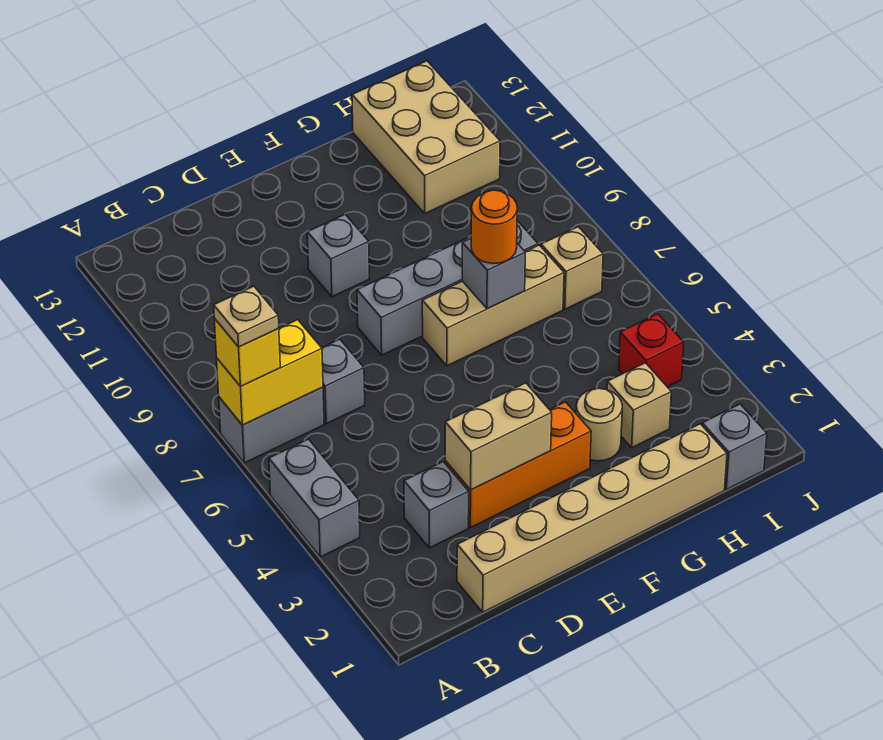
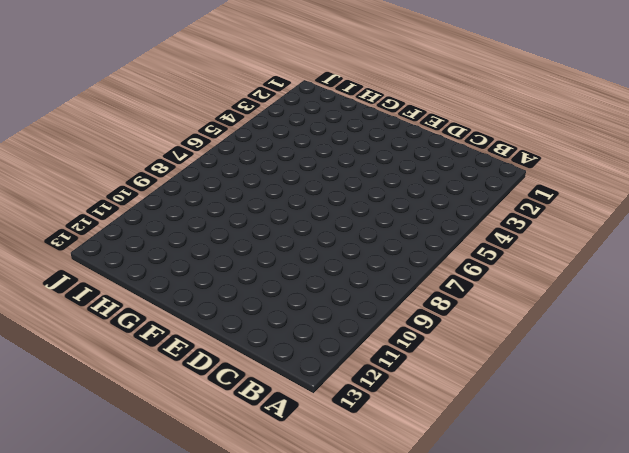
none -> grey 1x2 brick [269,439,360,557]
none -> grey 1x2 brick [219,387,324,463]
none -> tan 1x6 brick [457,424,727,612]

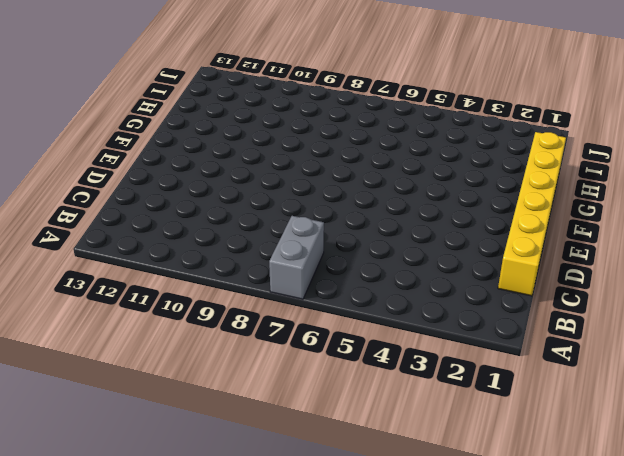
yellow 1x6 brick [498,132,566,296] -> tan 1x6 brick [457,424,727,612]
none -> grey 1x2 brick [269,439,360,557]
none -> grey 1x1 brick [404,462,469,548]
none -> grey 1x1 brick [322,339,365,424]

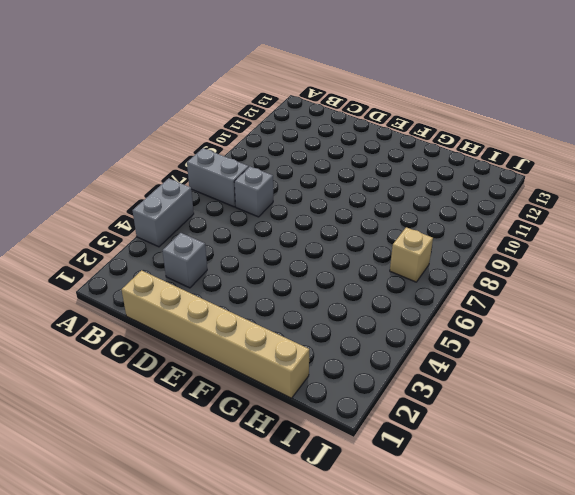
none -> orange 1x3 brick [445,402,591,528]
none -> grey 1x4 brick [357,221,538,355]
none -> grey 1x1 brick [307,215,369,297]

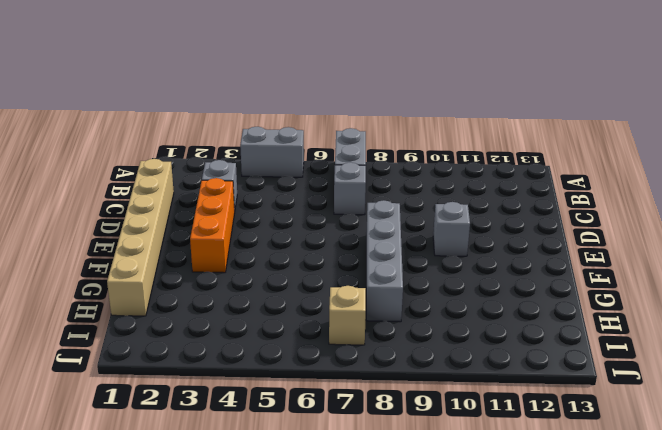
none -> tan 1x3 brick [422,245,564,366]
none -> tan 1x1 round brick [576,388,622,461]
none -> tan 1x1 brick [607,363,671,447]

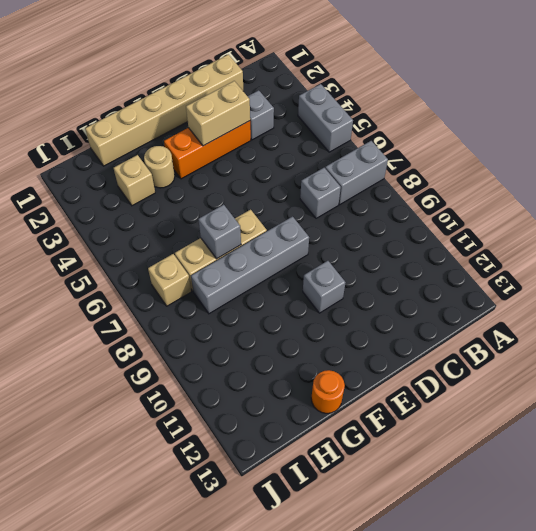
orange 1x1 round brick [311,370,345,413] -> orange 1x1 round brick moved to [471,190,517,264]
none -> tan 2x3 brick [352,61,500,213]
none -> grey 1x1 brick [702,404,767,490]
none -> red 1x1 brick [619,314,684,387]

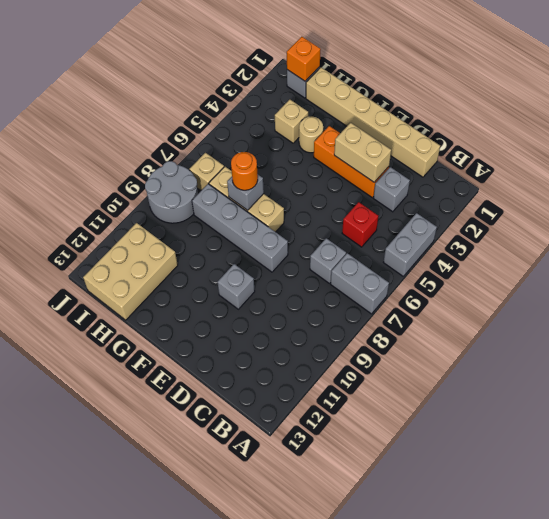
red 1x1 brick [342,202,378,247] -> red 1x1 brick moved to [619,314,684,387]
orange 1x1 brick [287,37,321,81] -> none
grey 2x2 round brick [145,161,198,223] -> none
none -> yellow 1x2 brick [217,320,323,425]
none -> yellow 1x1 brick [214,318,280,386]
none -> tan 1x1 plate [214,286,279,347]

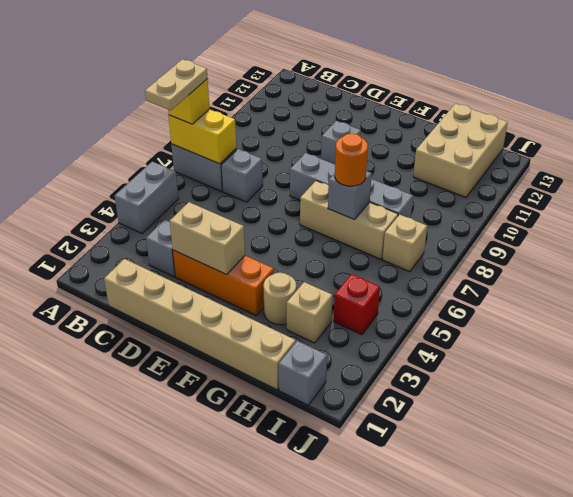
tan 1x2 plate [145,59,208,110] -> tan 1x1 plate [214,286,279,347]

